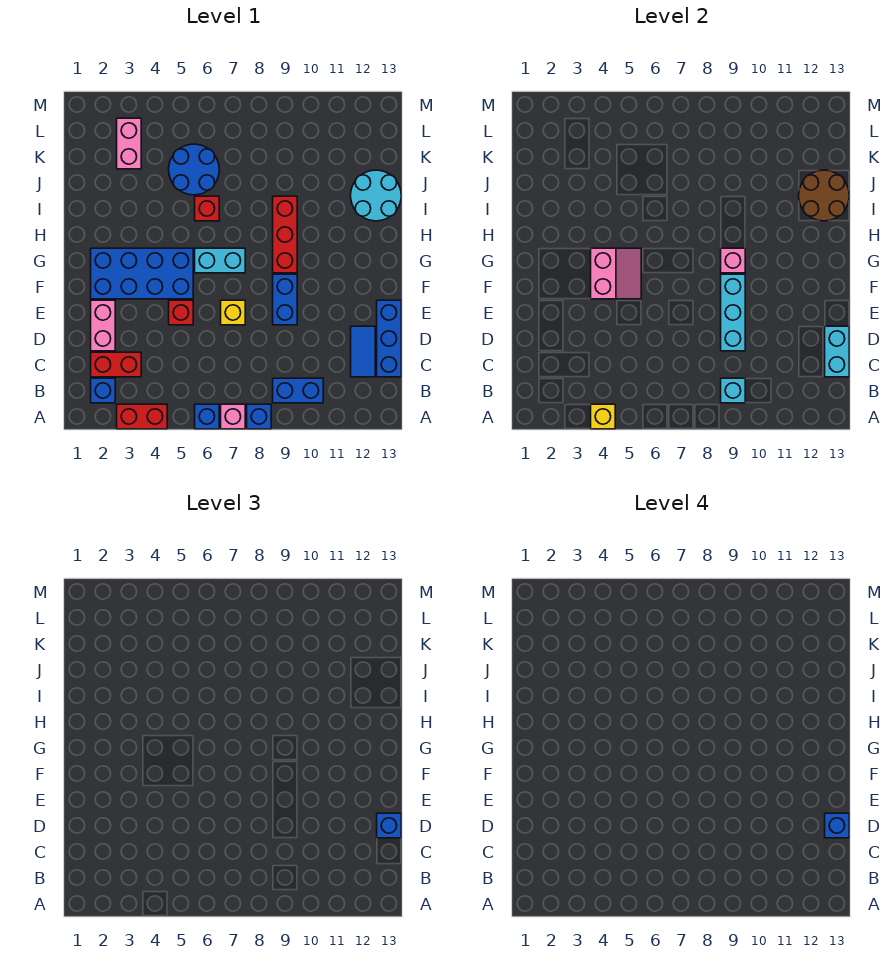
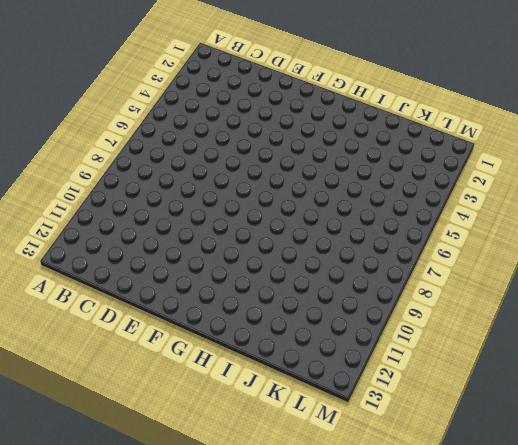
none -> red 1x2 brick [117,404,167,429]
none -> blue 1x1 brick [195,404,219,429]
none -> pink 1x1 brick [221,404,245,429]

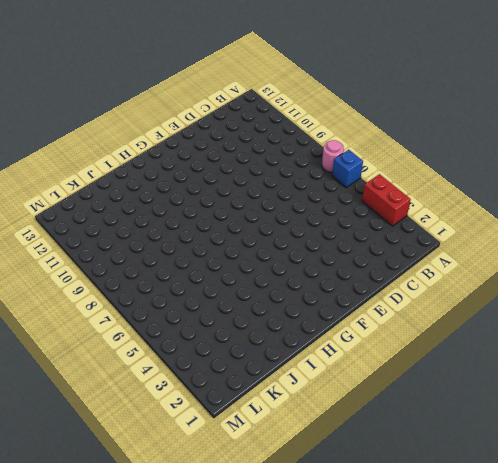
pink 1x1 round brick [322,140,344,172] -> pink 1x1 brick [221,404,245,429]
none -> blue 1x1 brick [247,404,271,429]
none -> blue 1x1 brick [91,378,115,403]
none -> blue 1x2 brick [273,378,323,403]

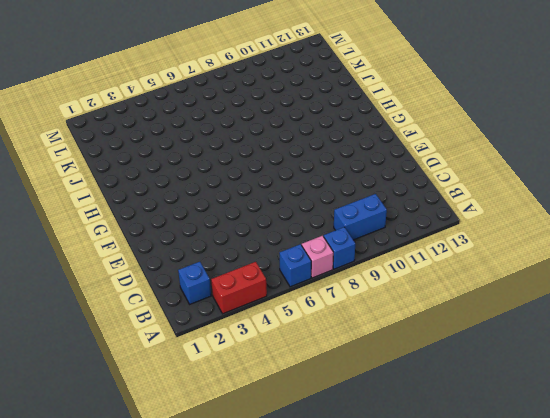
none -> red 1x2 brick [91,352,141,377]
none -> blue 1x2 tile [351,326,375,377]
none -> blue 1x3 brick [377,300,401,377]

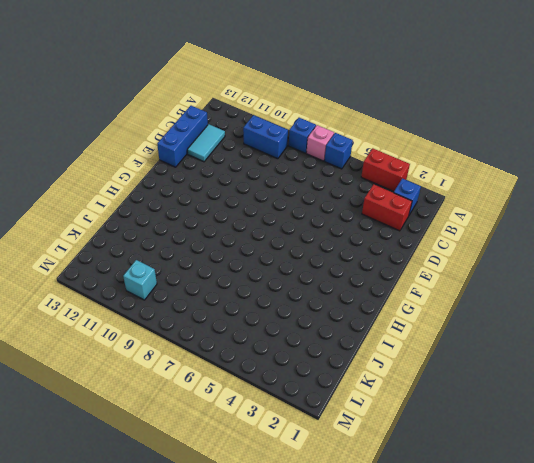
cyan 1x2 tile [187,124,225,162] -> blue 1x2 tile [351,326,375,377]
cyan 1x1 brick [123,260,157,300] -> cyan 1x1 brick moved to [721,378,745,403]
none -> pink 1x2 brick [91,300,115,351]
none -> red 1x1 brick [169,300,193,325]
none -> yellow 1x1 brick [221,300,245,325]

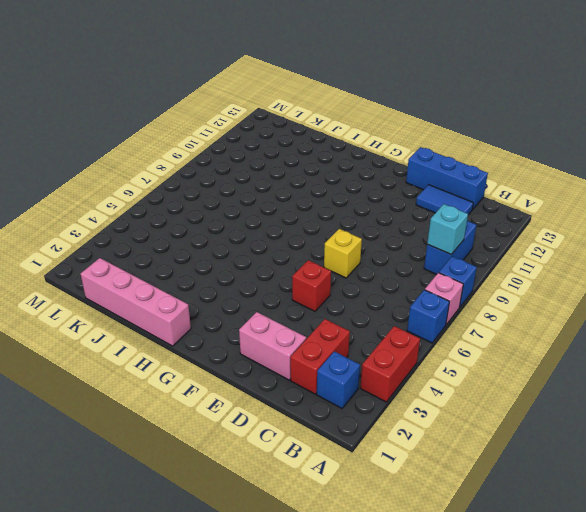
pink 1x4 brick [81,258,191,346] -> none
none -> blue 1x2 brick [273,274,297,325]
none -> blue 2x4 brick [91,248,193,299]
none -> cyan 1x2 brick [195,248,245,273]

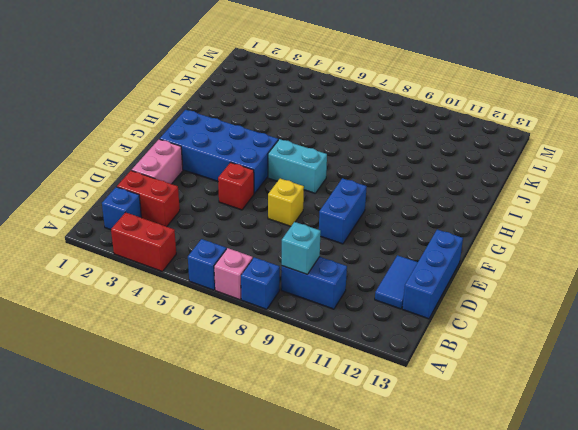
none -> red 1x3 brick [273,196,297,273]
none -> red 1x1 brick [195,196,219,221]
none -> cyan 2x2 round brick [351,170,401,221]

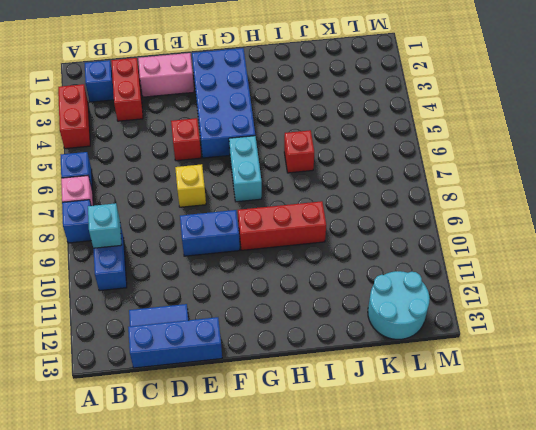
cyan 2x2 round brick [368,271,430,339] -> cyan 2x2 round brick moved to [351,170,401,221]
none -> blue 2x2 round brick [169,144,219,195]
none -> pink 1x2 brick [117,118,141,169]
none -> yellow 1x1 brick [591,404,615,429]

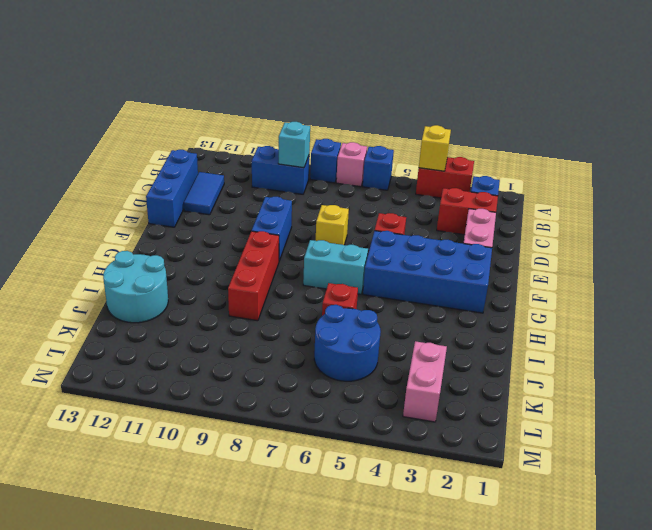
none -> cyan 1x2 brick [825,326,849,377]
none -> cyan 1x3 brick [721,274,745,351]
none -> pink 2x2 slope [591,248,641,299]

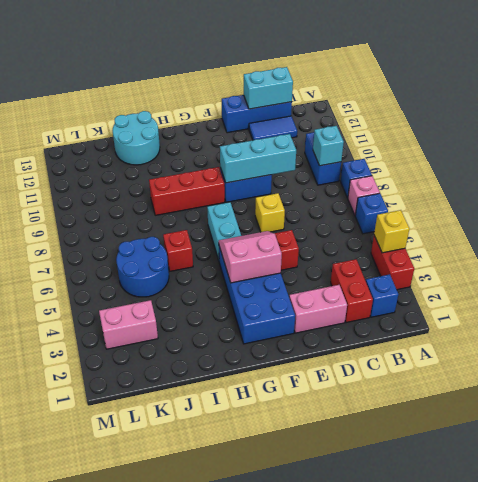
none -> pink 1x1 brick [721,248,745,273]
none -> brown 2x2 round brick [799,170,849,221]
none -> blue 1x1 brick [377,813,401,838]

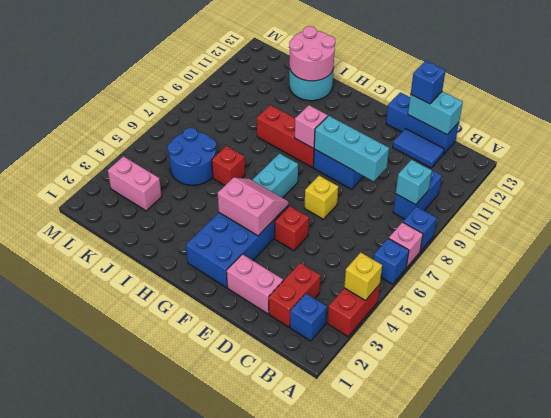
pink 2x2 round brick [289,26,335,81] -> brown 2x2 round brick [799,170,849,221]
none -> blue 1x1 brick [825,813,849,838]

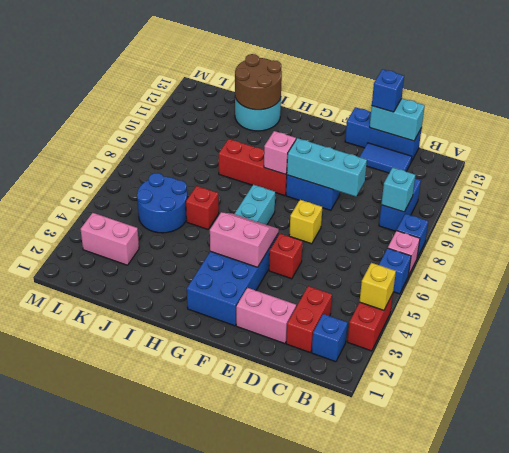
none -> blue 1x1 brick [825,813,849,838]

